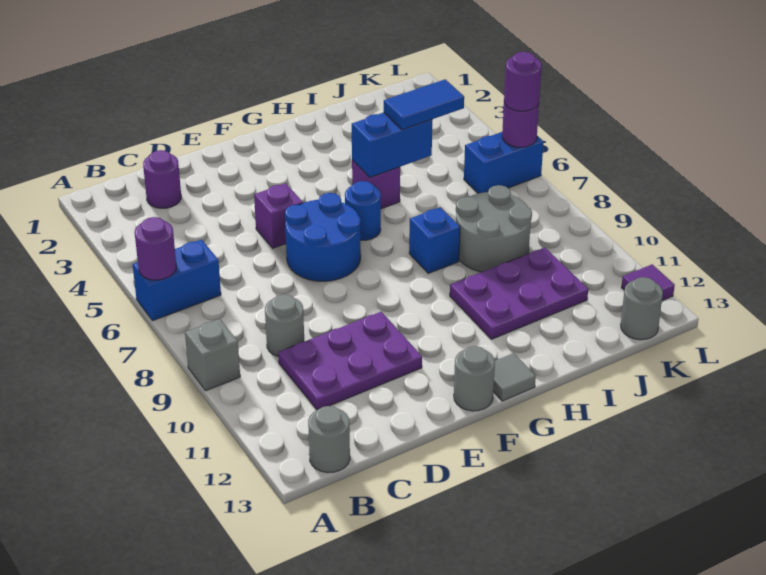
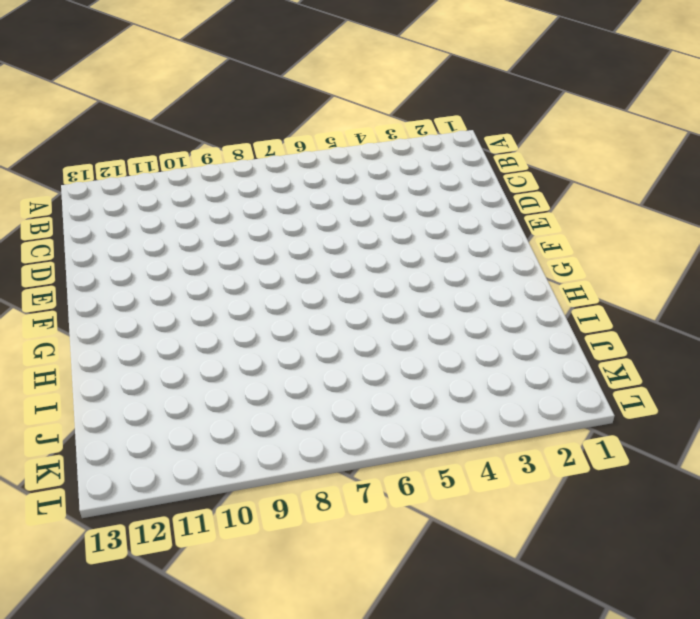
none -> blue 1x2 brick [133,240,221,321]
none -> grey 1x1 brick [185,319,240,391]
none -> grey 1x1 round brick [308,406,350,473]

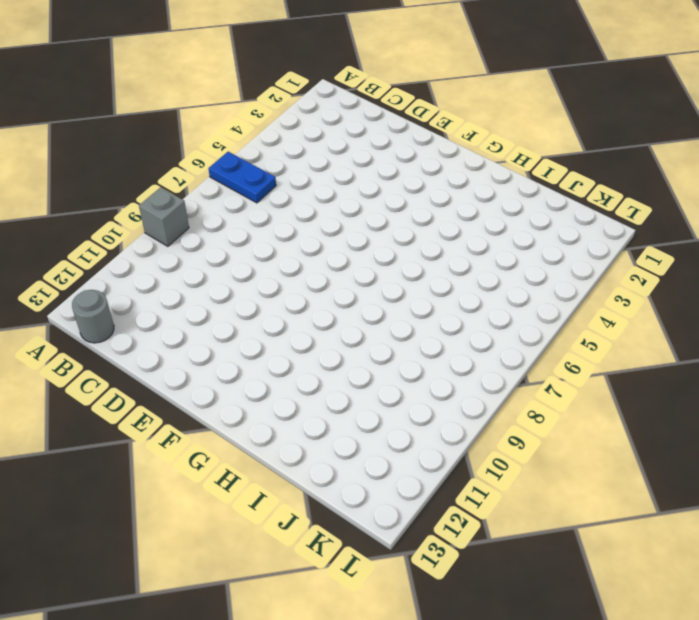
blue 1x2 plate [209,152,276,203] -> blue 1x2 brick [133,240,221,321]
none -> purple 1x1 round brick [143,150,181,208]
none -> grey 1x1 round brick [265,294,304,357]
none -> purple 2x3 plate [278,312,422,410]

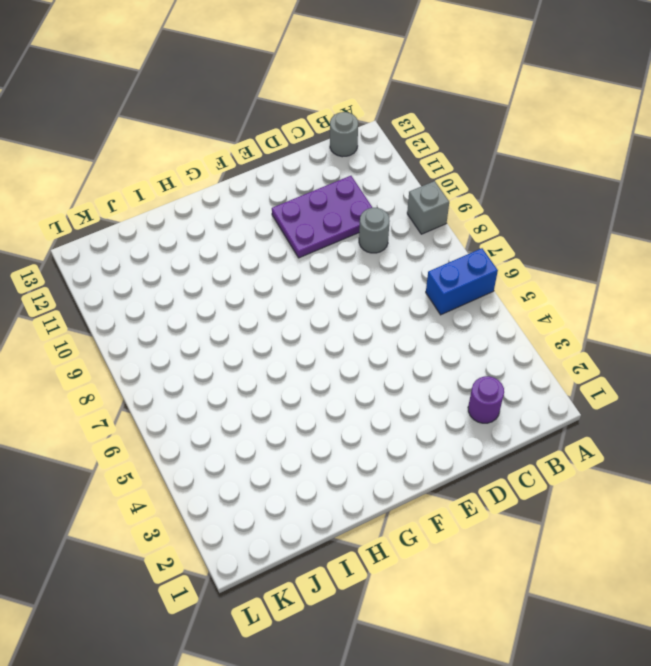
none -> purple 1x1 brick [254,183,303,248]
none -> blue 2x2 round brick [285,193,361,281]
none -> grey 1x1 round brick [454,346,495,411]

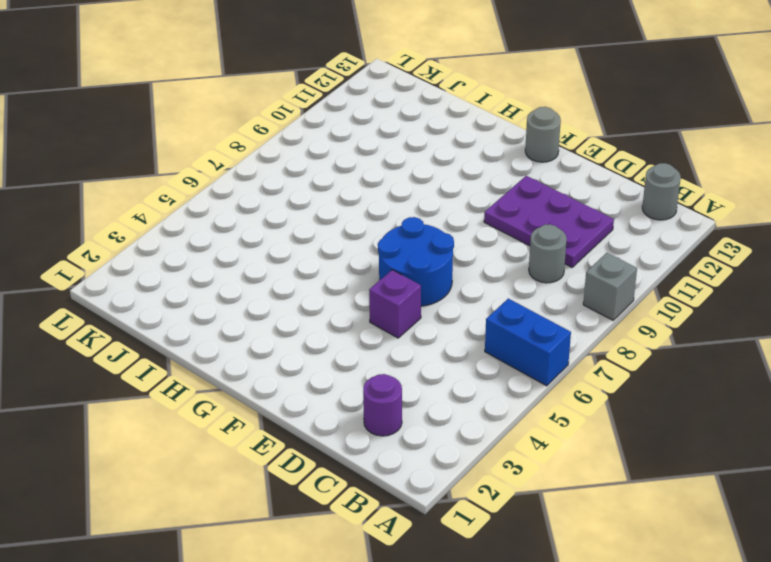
none -> blue 1x1 round brick [345,181,381,240]
none -> grey 1x1 tile [493,353,536,401]
none -> purple 1x1 brick [352,160,400,209]

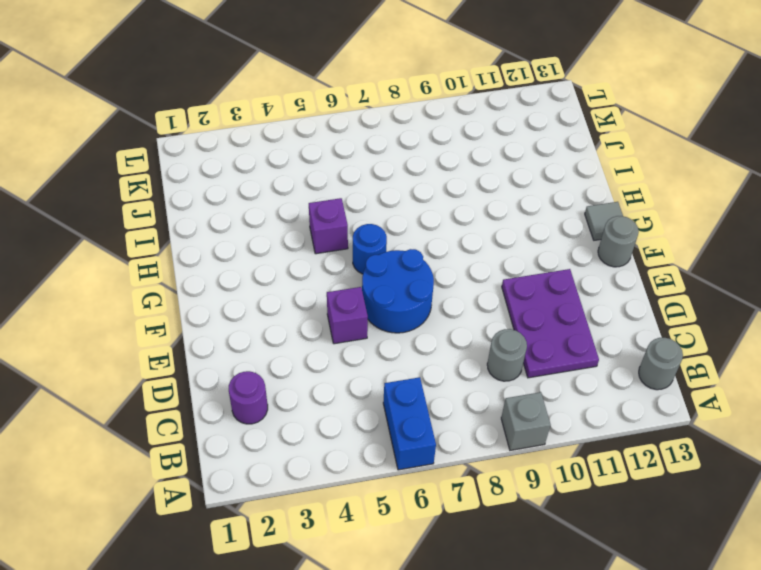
none -> blue 1x1 brick [409,207,460,273]
none -> purple 2x3 plate [450,248,588,339]
none -> grey 2x2 round brick [456,185,532,272]

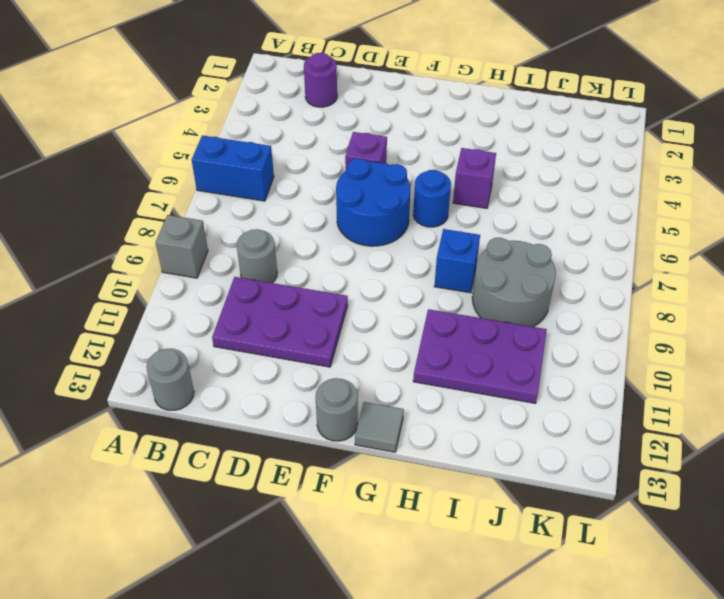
none -> blue 1x2 brick [464,132,543,193]
none -> grey 1x1 round brick [621,277,663,340]
none -> purple 1x1 tile [621,264,675,301]

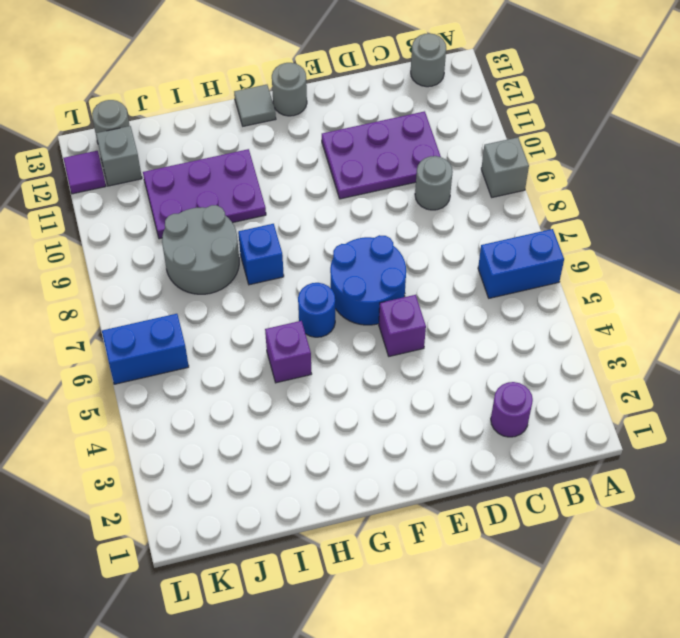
grey 1x1 brick [96,126,142,186] -> none
none -> purple 1x1 round brick [135,217,176,280]
none -> blue 1x2 brick [352,113,432,177]
none -> purple 1x1 round brick [502,103,539,147]

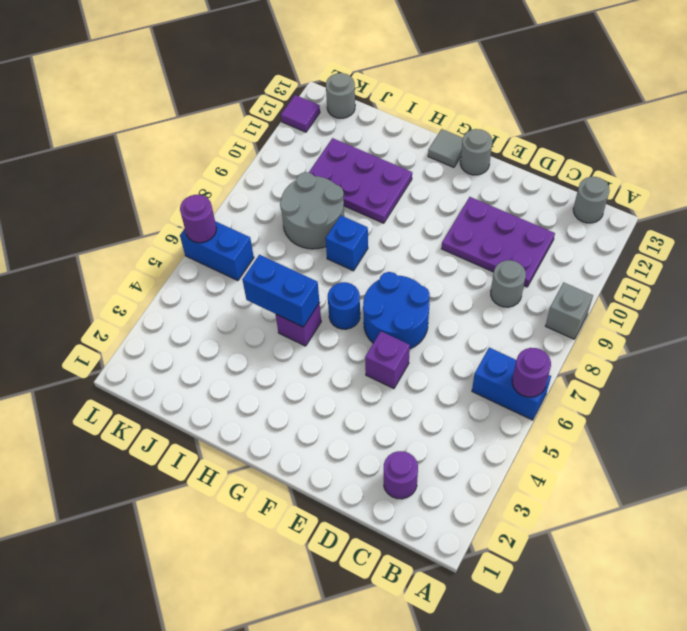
none -> blue 1x2 tile [384,79,464,130]
none -> purple 1x1 round brick [504,52,542,111]

